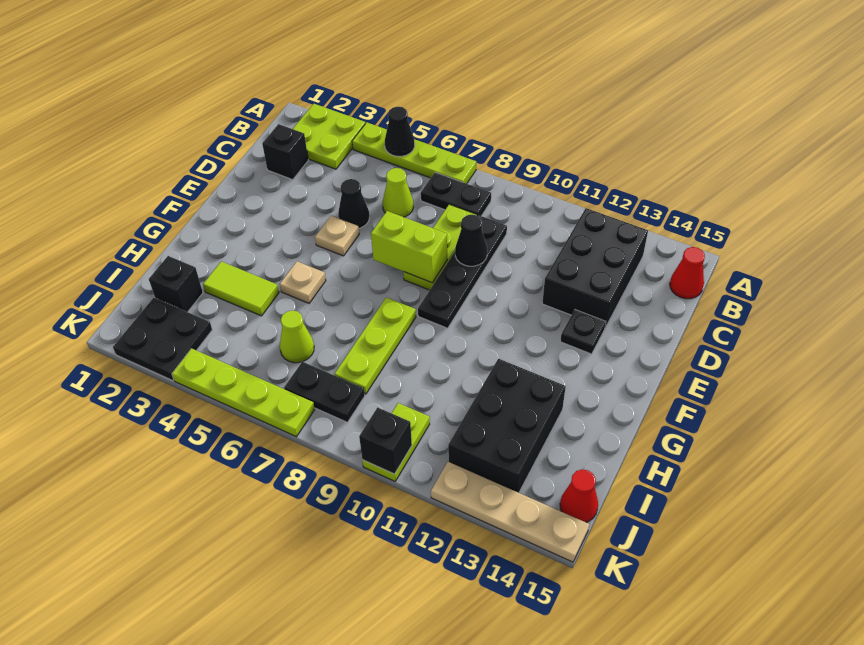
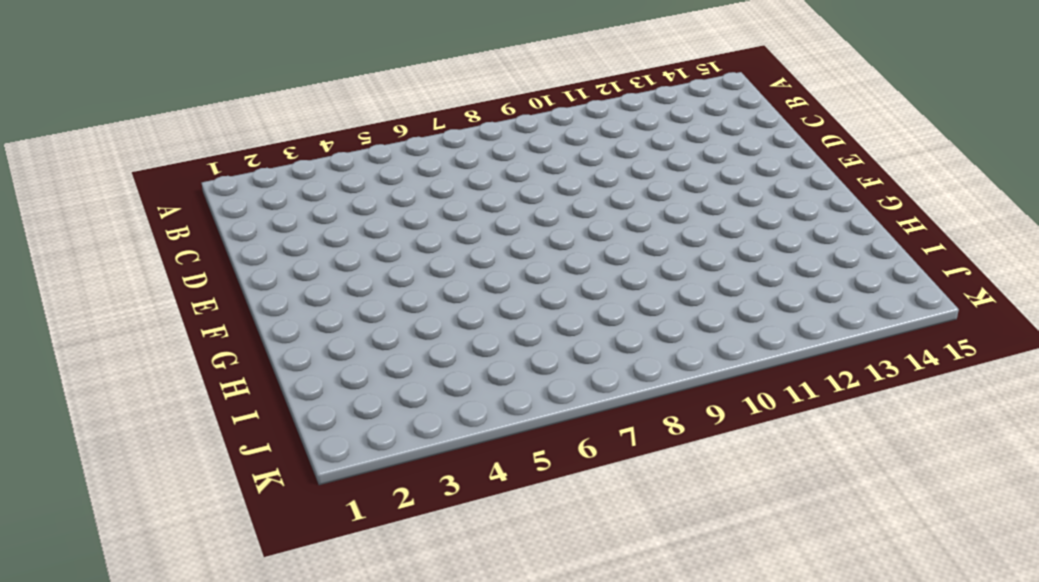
none -> lime 2x2 plate [293,104,365,169]
none -> lime 1x4 plate [352,123,476,184]
none -> black 1x2 plate [421,172,491,216]

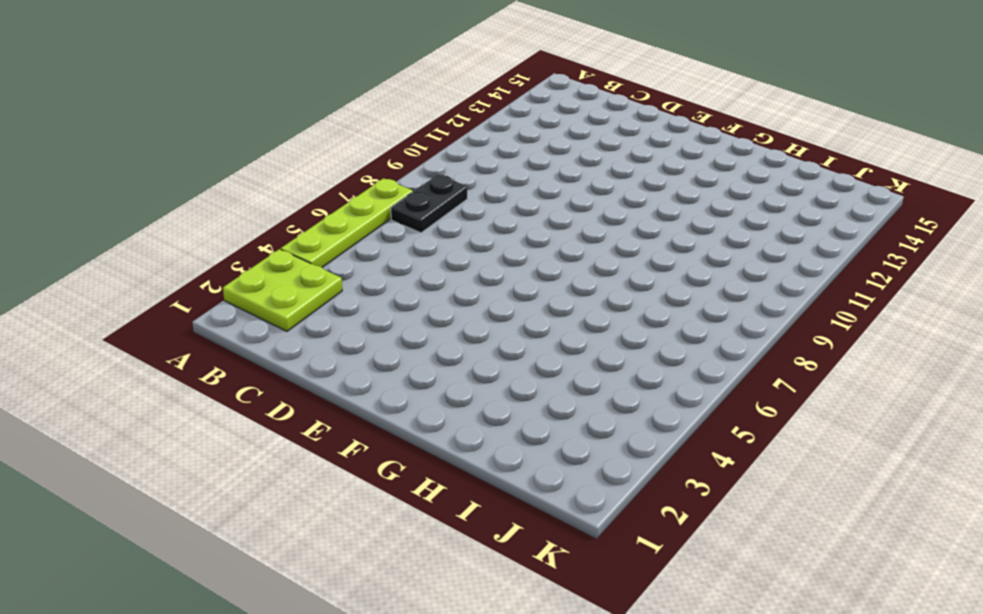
none -> black 2x3 brick [542,208,648,328]
none -> red 1x1 cone [670,247,705,299]
none -> black 1x1 brick [262,124,308,180]

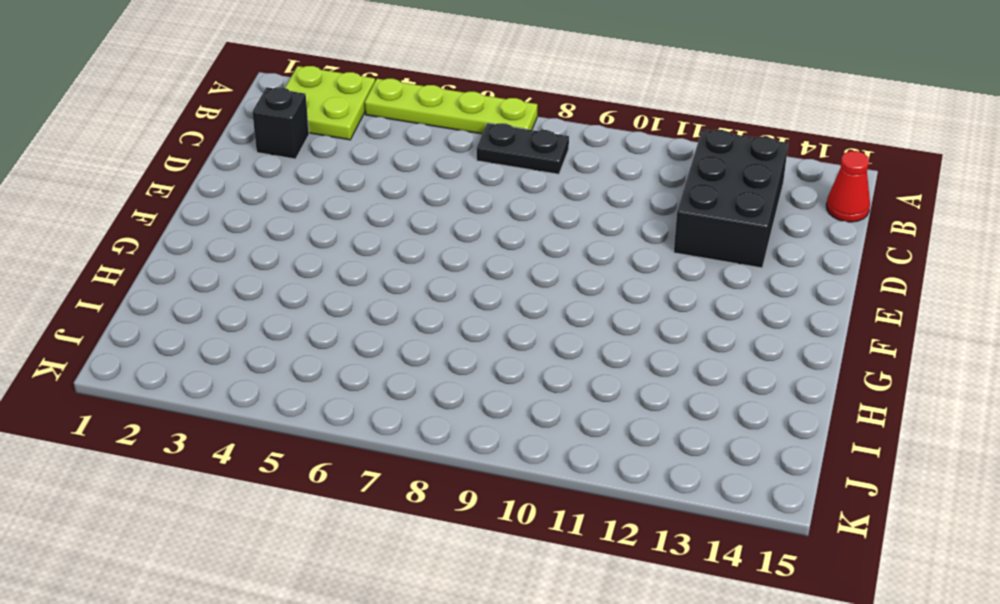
none -> lime 1x1 cone [383,168,413,217]
none -> lime 1x3 plate [403,204,477,290]
none -> black 1x4 plate [418,215,507,328]

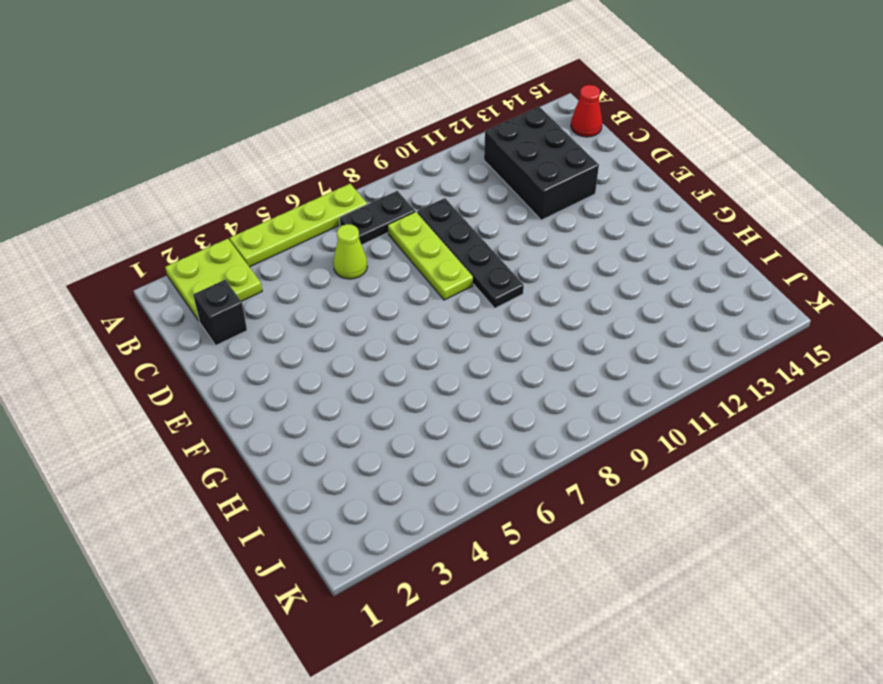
none -> black 1x1 cone [338,179,369,228]
none -> tan 1x1 plate [315,216,359,256]
none -> black 1x1 plate [560,310,606,354]

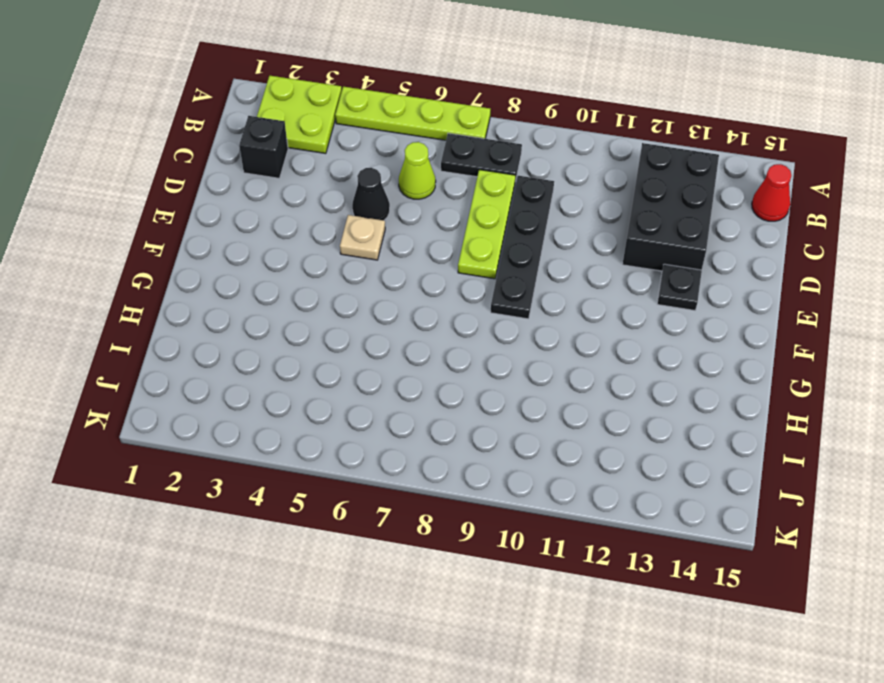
none -> tan 1x1 plate [280,261,326,303]
none -> lime 1x3 plate [335,297,416,394]
none -> lime 1x2 tile [203,261,279,316]

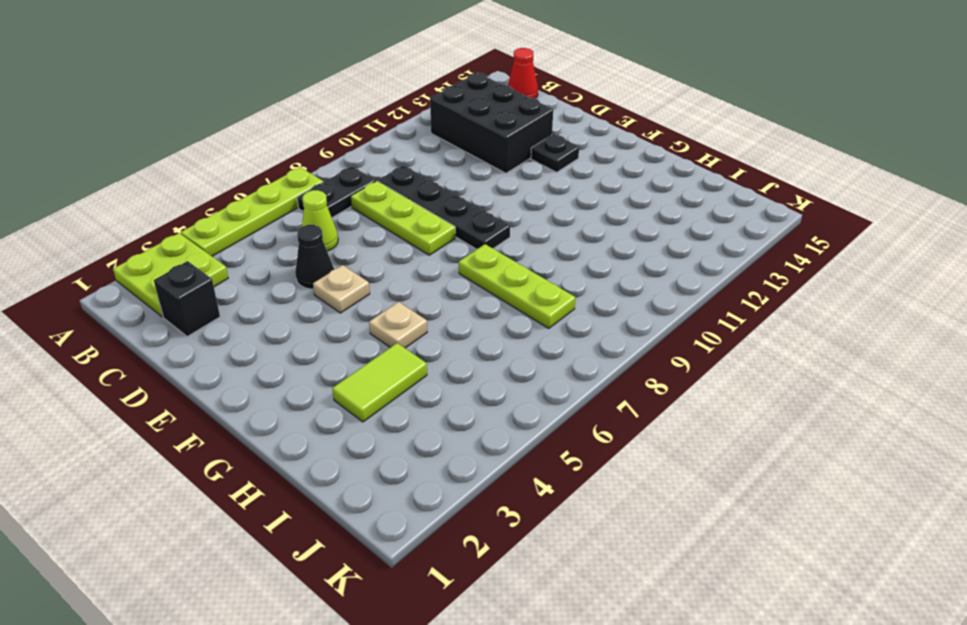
none -> black 2x3 brick [448,359,566,493]
none -> black 1x1 brick [149,256,203,312]
none -> lime 1x1 cone [280,311,314,363]

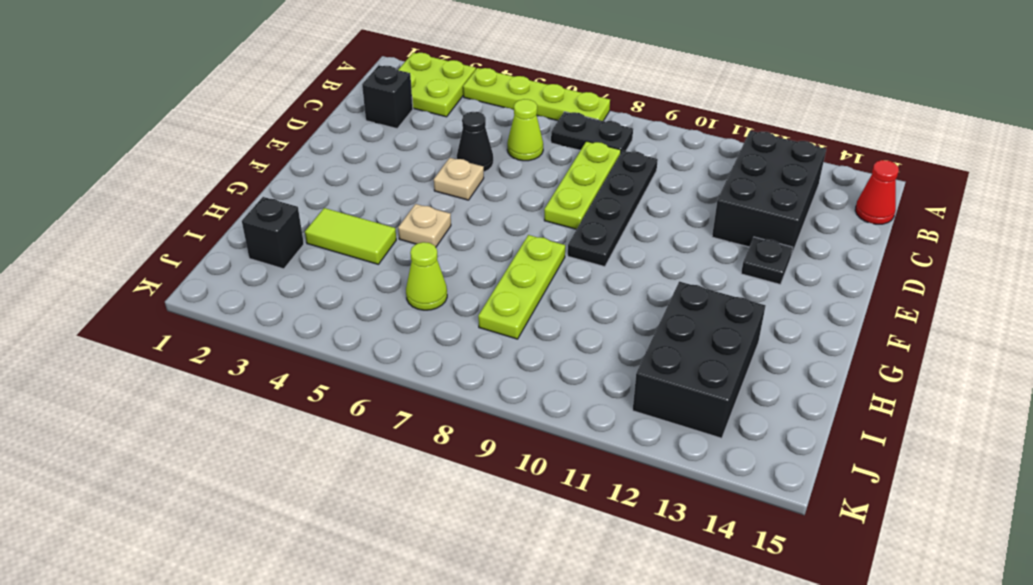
none -> black 2x2 plate [113,298,212,381]
none -> black 1x2 plate [284,362,365,422]
none -> lime 1x2 plate [362,403,430,481]

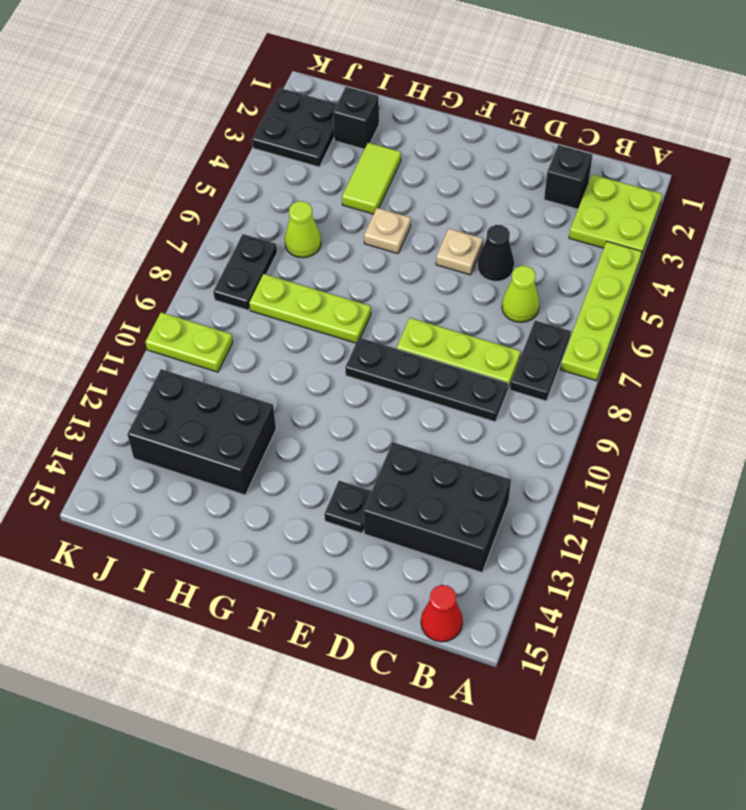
none -> red 1x1 cone [560,469,598,522]
none -> lime 1x4 plate [172,348,315,437]
none -> tan 1x4 plate [431,462,589,562]

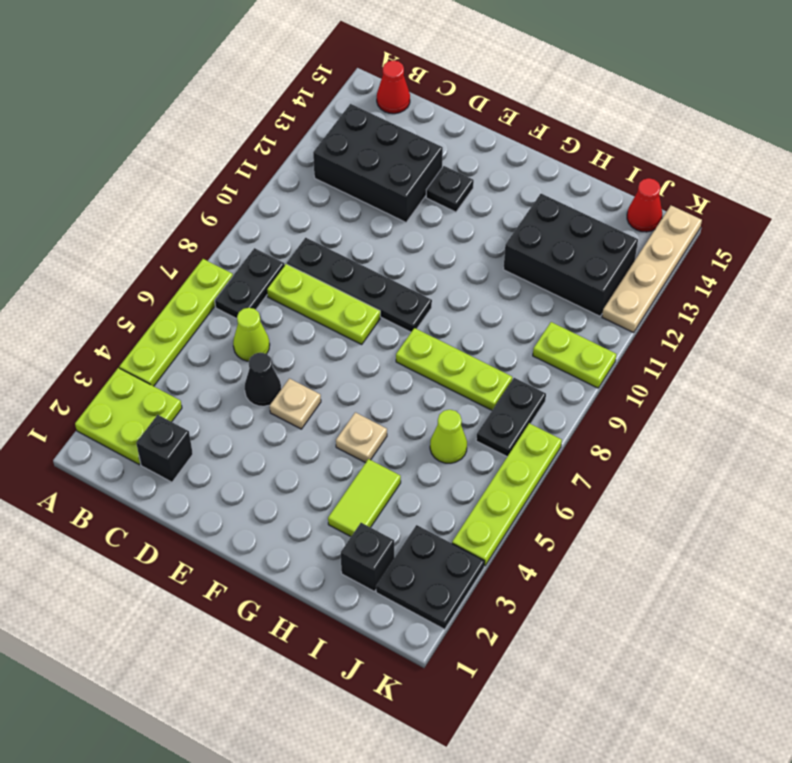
none -> black 1x1 cone [385,107,415,156]
none -> black 1x1 cone [455,215,487,266]
none -> lime 1x2 brick [371,211,447,283]

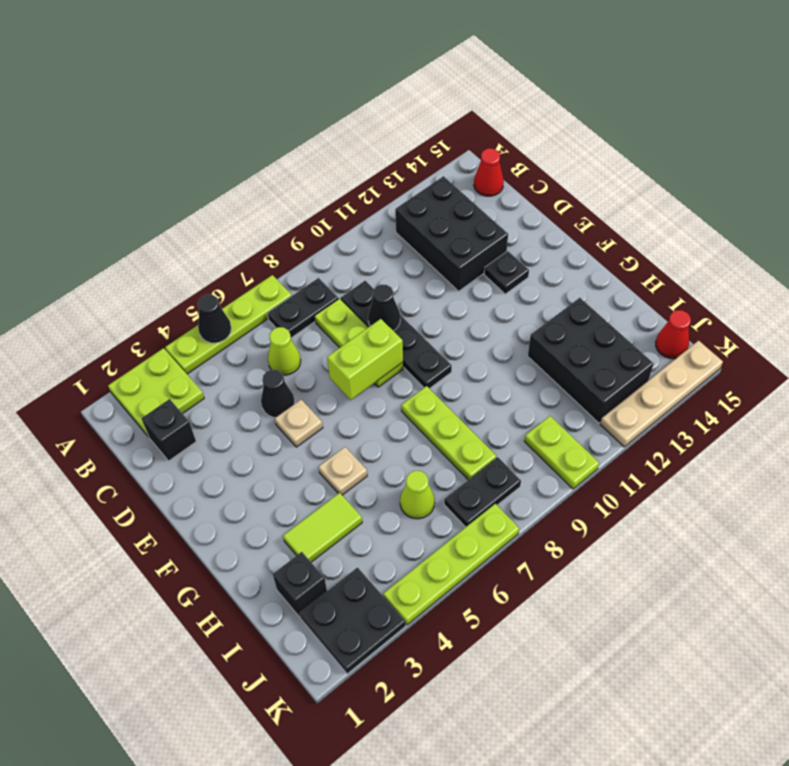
none -> black 1x1 brick [359,407,412,474]

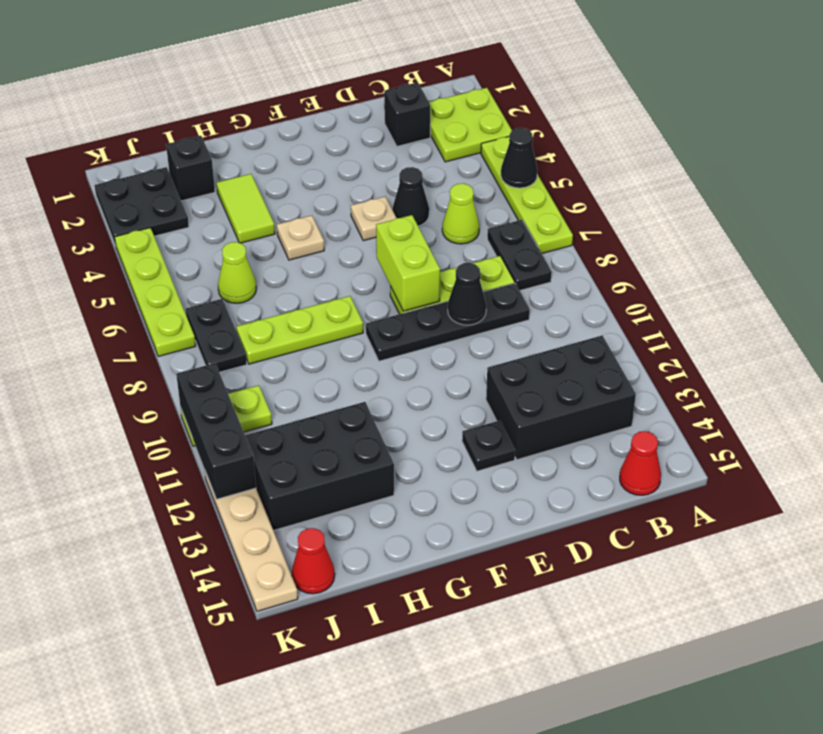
black 1x3 brick [176,363,256,499] -> black 1x1 brick [359,407,412,474]

